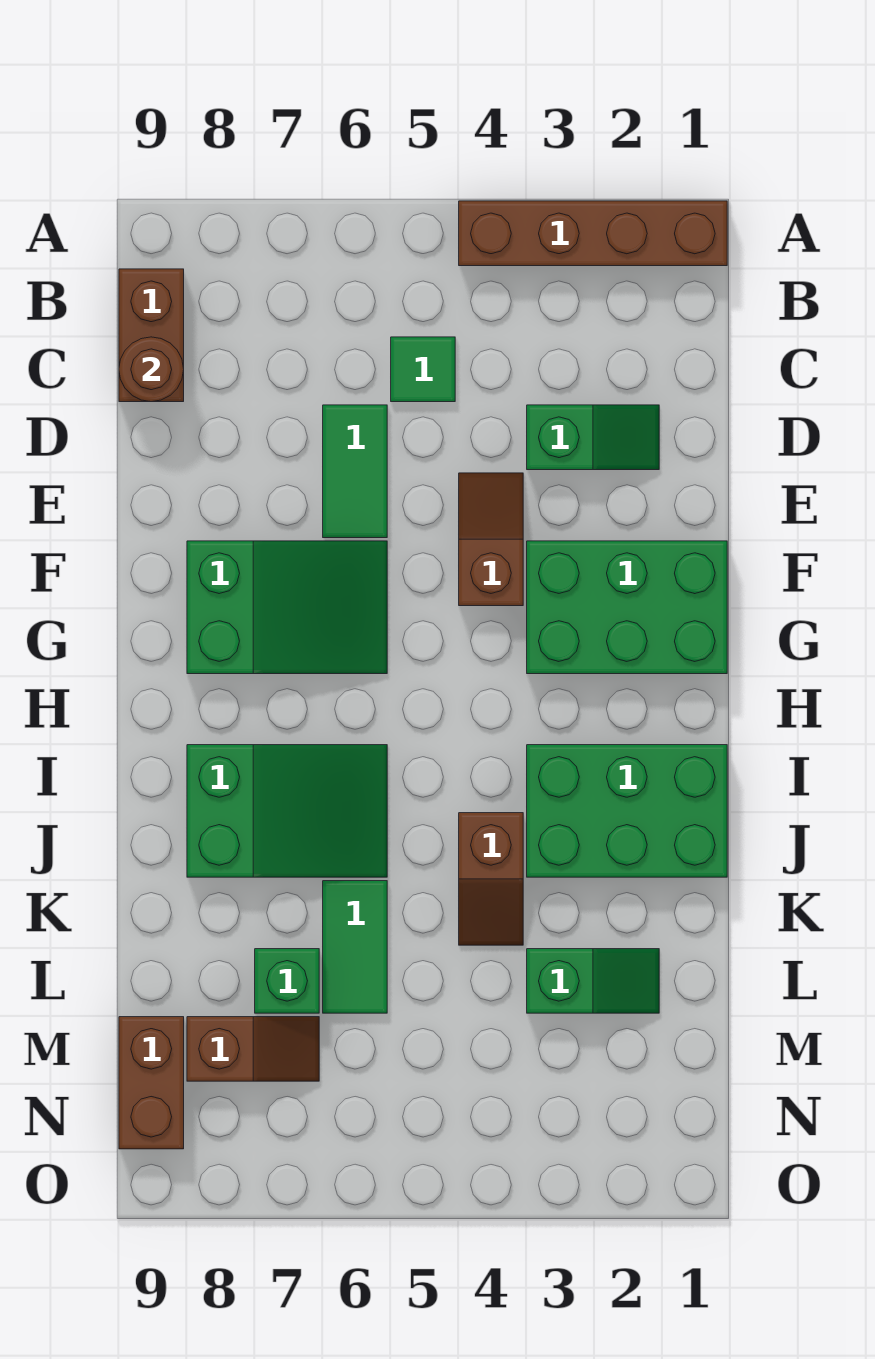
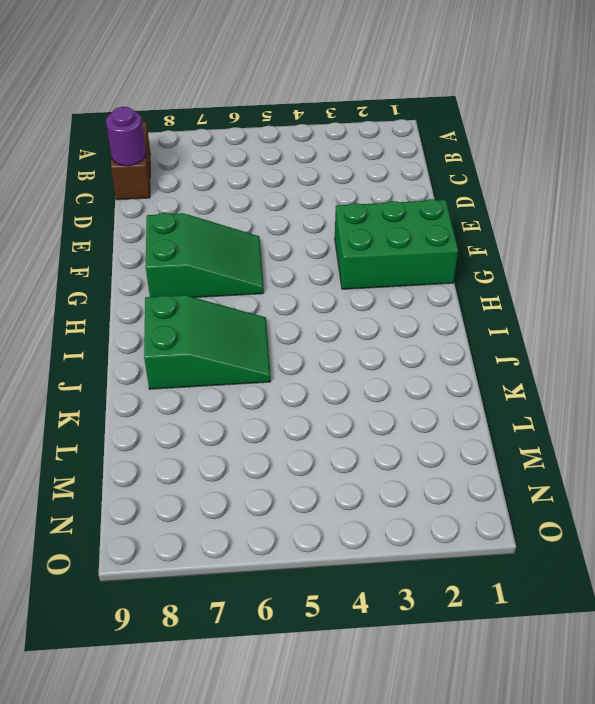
purple 1x1 round brick [106,107,146,166] -> brown 1x1 round brick [119,337,184,402]
none -> brown 1x4 brick [459,201,727,266]
none -> green 1x1 tile [391,337,455,402]
none -> green 1x2 slope [527,405,659,470]

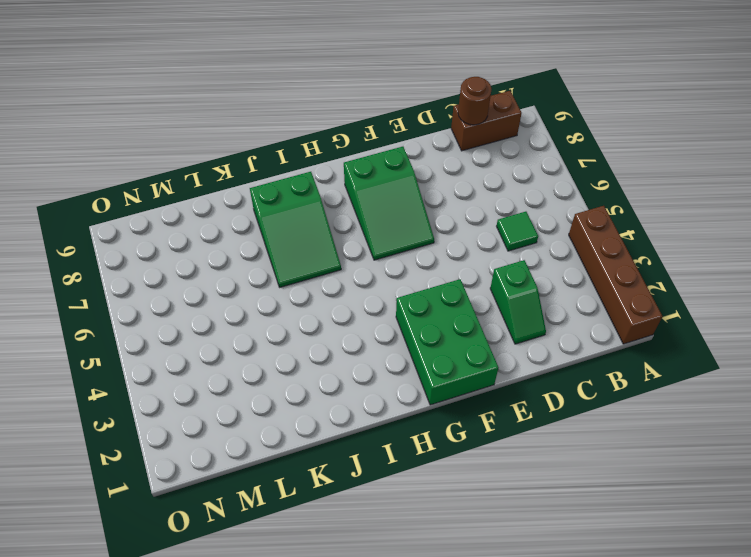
none -> green 1x2 tile [323,405,387,538]
none -> brown 1x2 slope [459,473,523,606]
none -> green 2x3 brick [527,745,727,877]

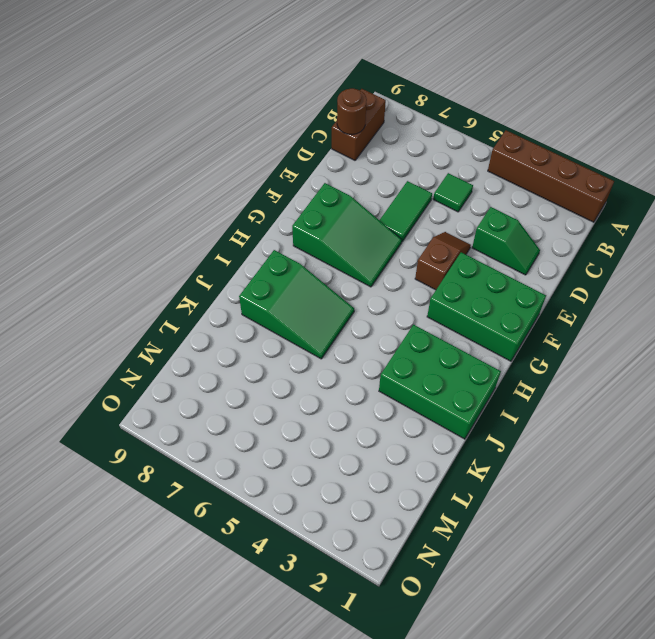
none -> brown 1x2 slope [459,813,523,945]
none -> green 1x2 tile [323,881,387,1013]
none -> green 1x2 slope [527,949,659,1013]

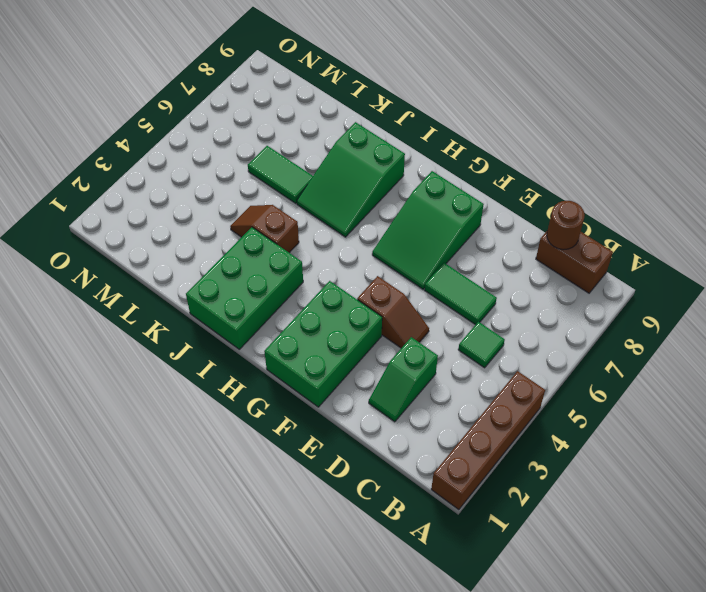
none -> green 1x2 slope [527,949,659,1013]
none -> green 1x1 brick [255,949,319,1013]
none -> brown 1x2 slope [187,1017,319,1081]

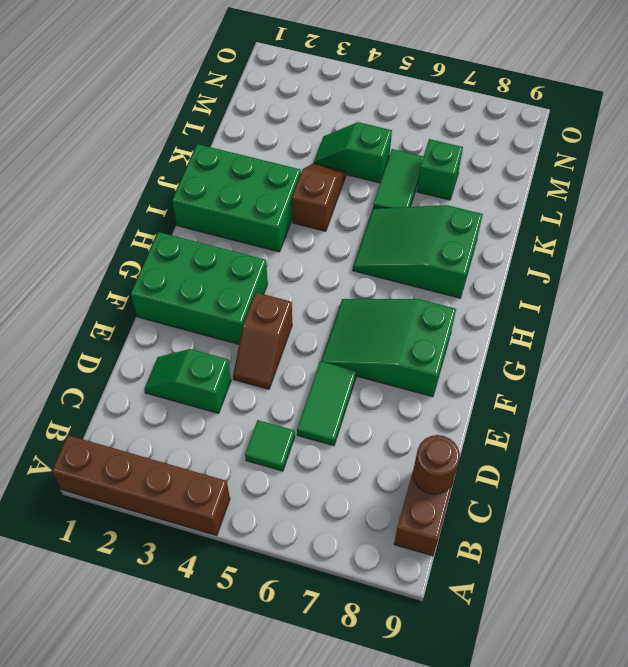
green 1x2 slope [314,122,392,183] -> green 1x2 slope moved to [527,949,659,1013]
none -> brown 1x2 slope [187,1017,319,1081]
none -> brown 1x2 brick [119,1017,184,1149]

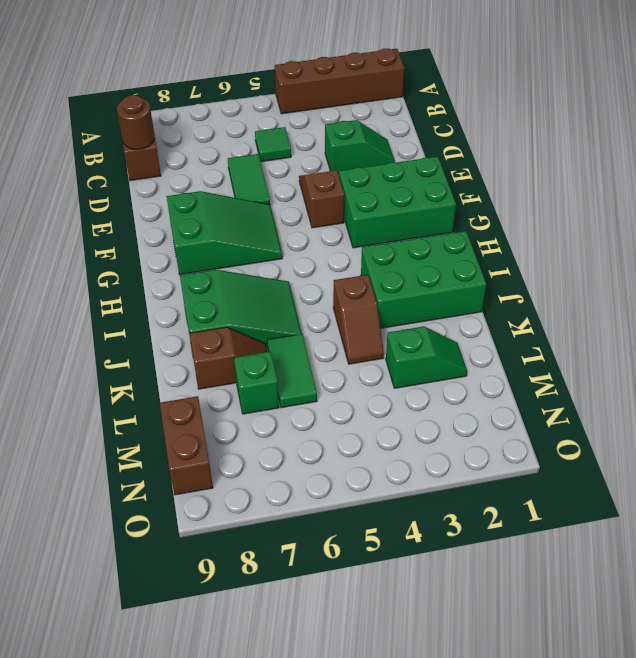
brown 1x2 slope [190,327,267,389] -> brown 1x2 slope moved to [187,1017,319,1081]

